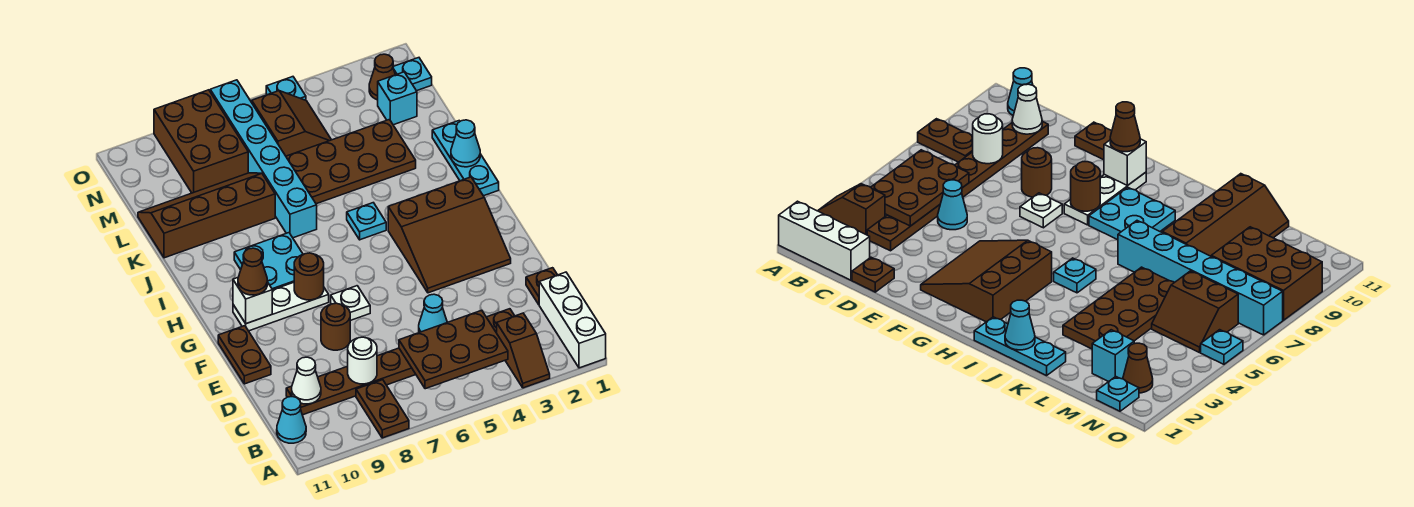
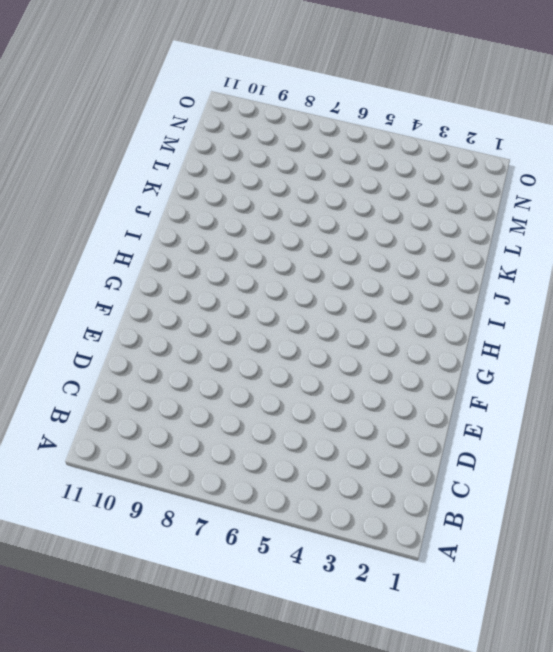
none -> white 1x3 brick [539,272,606,368]
none -> brown 1x2 slope [497,313,550,388]
none -> brown 1x2 plate [356,380,409,438]
none -> cyan 1x1 cone [277,397,306,443]

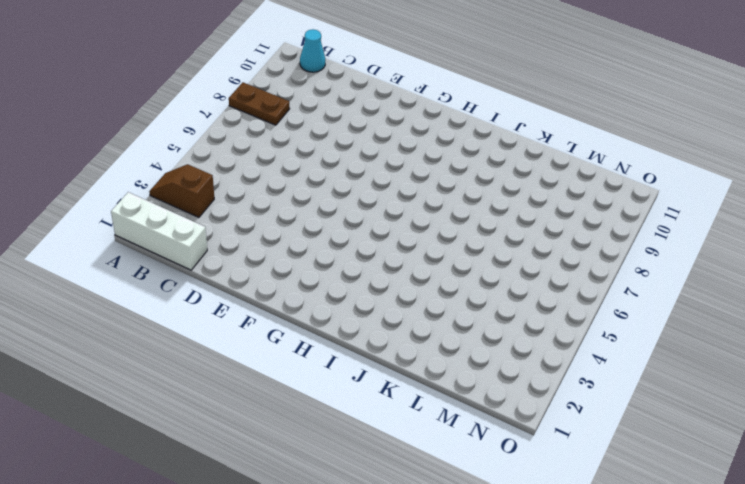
none -> brown 1x8 plate [286,309,514,415]
none -> brown 1x1 plate [526,268,557,305]
none -> cyan 1x1 cone [419,294,447,332]
none -> brown 1x1 round brick [321,303,350,350]

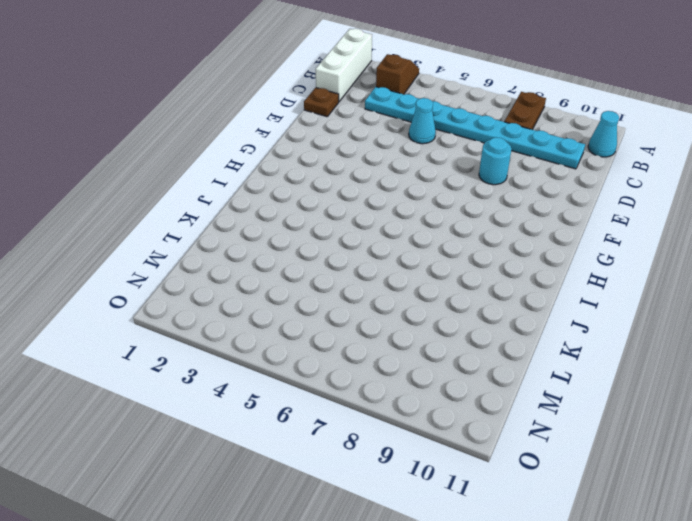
cyan 1x8 plate [365,87,585,169] -> brown 1x8 plate [286,309,514,415]
cyan 1x1 round brick [479,137,512,185] -> brown 1x1 round brick [321,303,350,350]
none -> brown 1x2 plate [218,326,271,384]
none -> brown 3x3 slope [388,177,511,293]
none -> white 1x1 plate [331,286,370,321]
none -> white 1x3 plate [233,282,329,331]

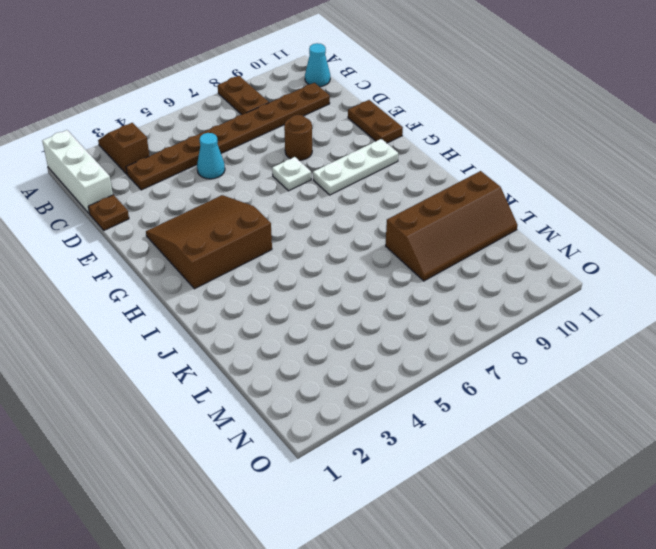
none -> cyan 2x2 plate [234,233,303,290]
none -> cyan 1x3 plate [432,121,499,196]
none -> cyan 1x1 plate [347,203,386,240]
none -> cyan 1x6 brick [210,80,317,238]

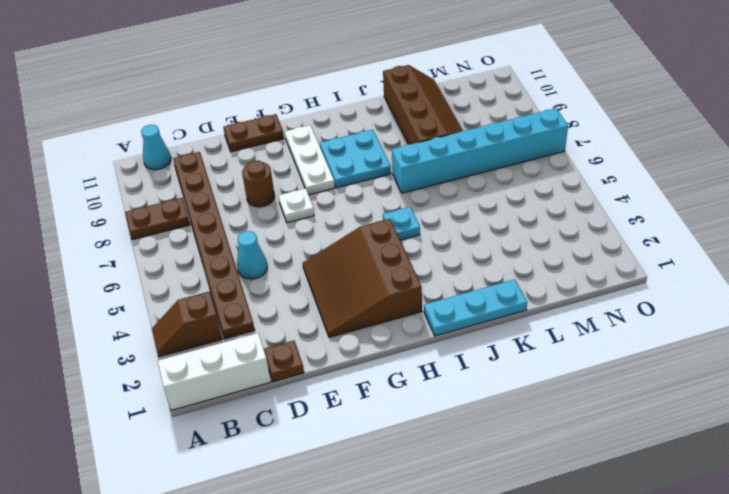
none -> brown 2x4 plate [286,120,416,204]
none -> cyan 1x1 brick [378,72,417,125]
none -> brown 2x2 slope [252,91,331,156]
none -> brown 2x3 brick [154,90,248,193]

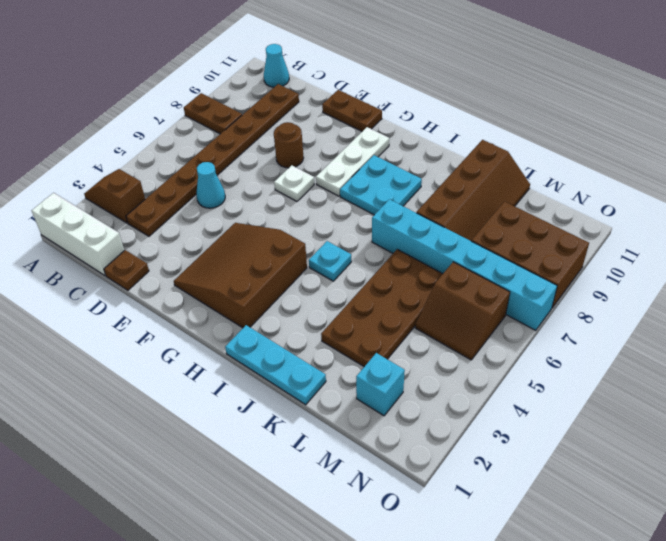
none -> cyan 1x1 plate [393,58,432,91]
none -> brown 1x1 cone [369,54,395,100]
none -> cyan 1x1 plate [266,77,306,100]
none -> brown 2x3 plate [399,310,508,389]

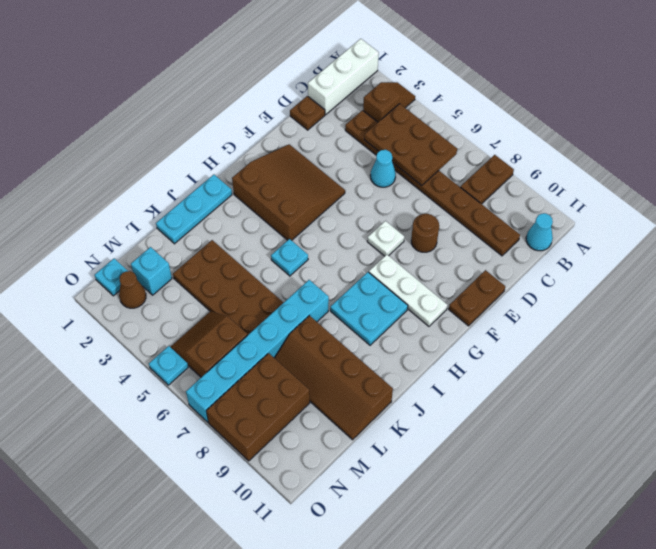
none -> white 1x1 round brick [348,337,377,384]
none -> white 1x1 cone [292,357,321,404]
none -> brown 1x1 round brick [294,253,324,300]
none -> white 1x1 brick [233,278,272,324]

